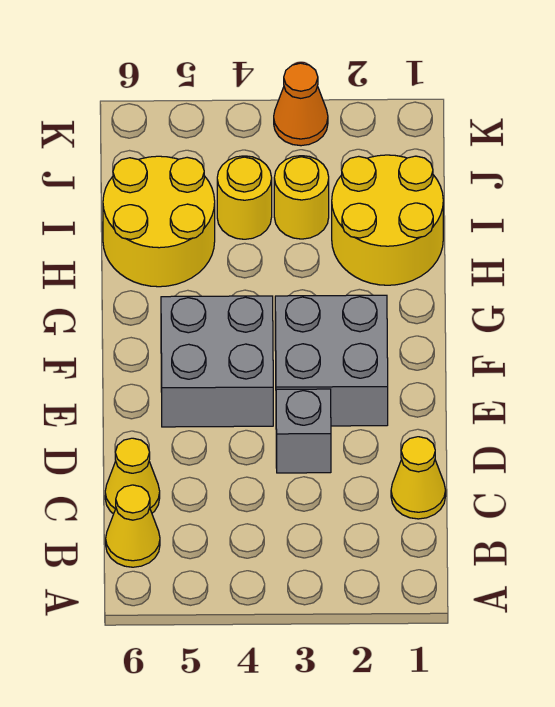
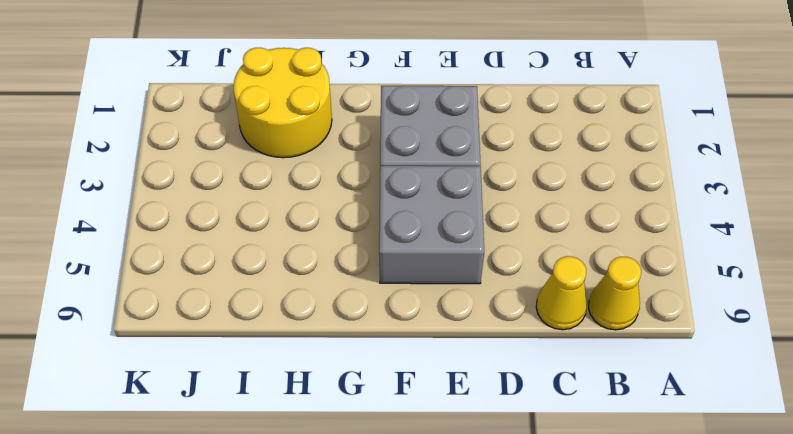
none -> yellow 1x1 cone [391,437,446,519]
none -> grey 1x1 brick [276,389,331,473]

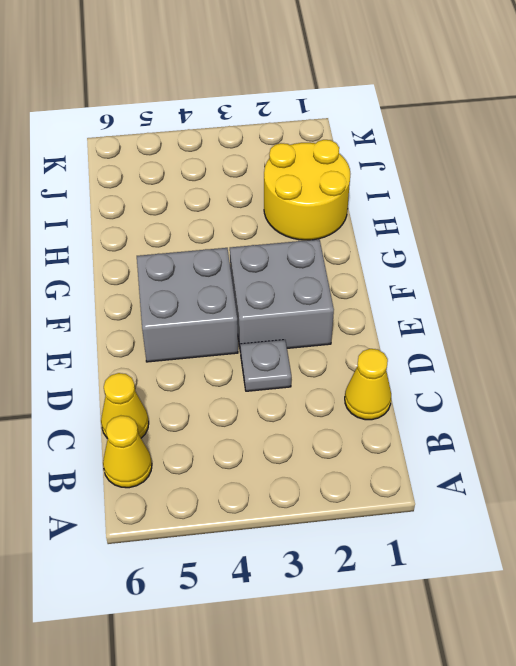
grey 1x1 plate [240,340,291,391] -> grey 1x1 brick [276,389,331,473]
none -> yellow 2x2 round brick [103,156,215,287]
none -> yellow 1x1 round brick [274,156,329,239]

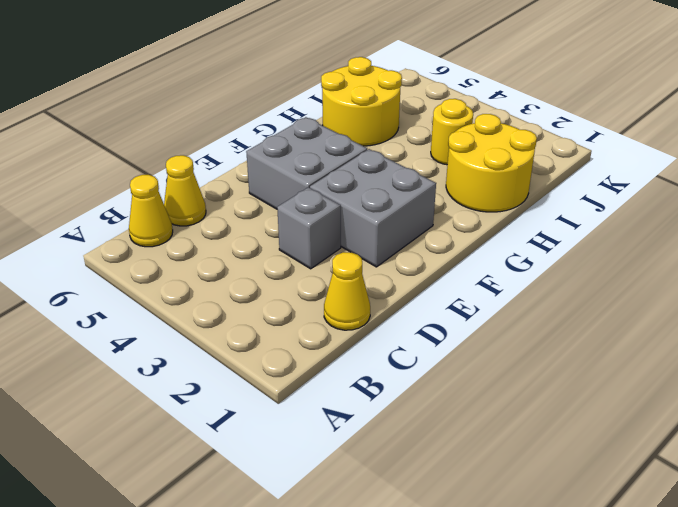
none -> yellow 1x1 round brick [217,156,272,239]
none -> orange 1x1 cone [274,63,328,146]

